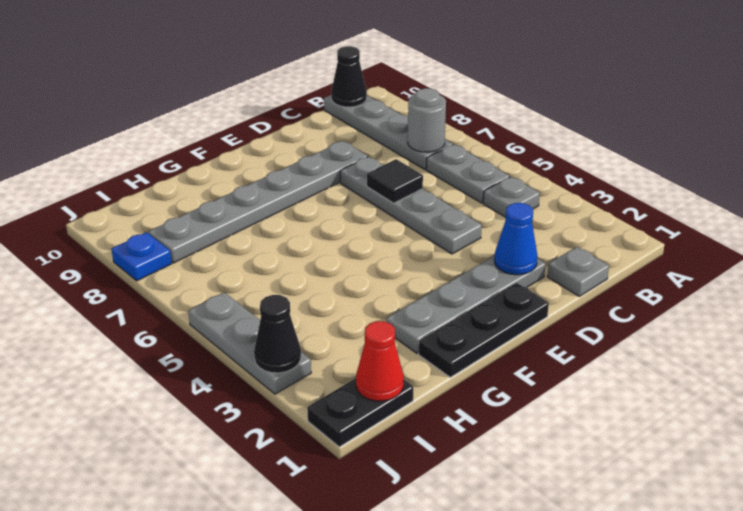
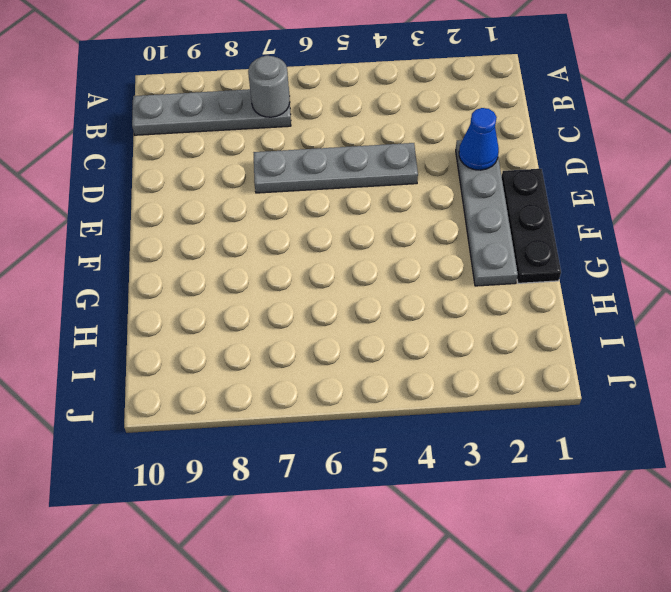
none -> grey 1x1 plate [483,177,540,217]
none -> grey 1x2 plate [426,144,510,203]
none -> grey 1x1 plate [547,247,609,296]

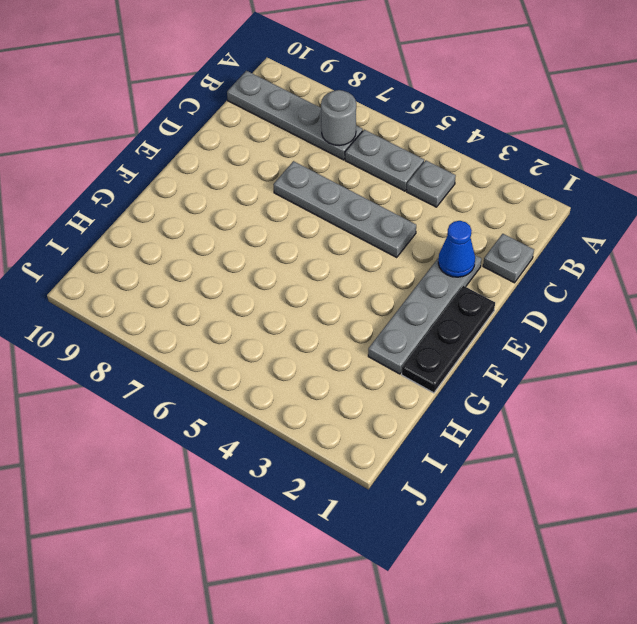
none -> grey 1x6 plate [148,141,368,263]
none -> black 1x2 plate [307,378,413,447]
none -> grey 1x3 plate [188,292,311,394]

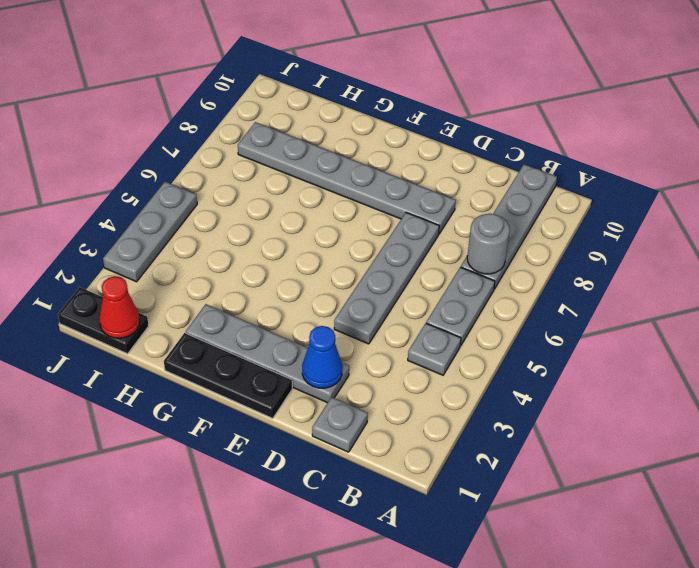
none -> blue 1x1 plate [112,232,172,281]
none -> black 1x1 cone [331,46,367,107]
none -> black 1x1 tile [367,159,423,203]

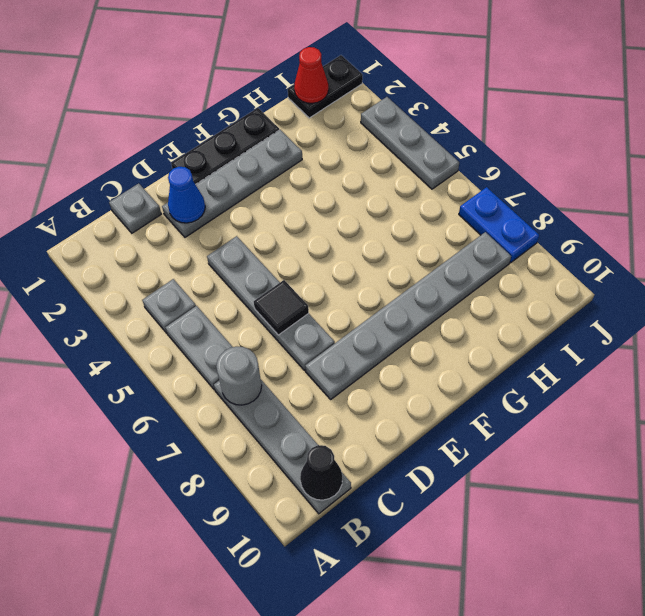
blue 1x2 plate [459,187,539,263] -> blue 1x1 plate [112,232,172,281]
none -> black 1x1 cone [254,295,301,373]

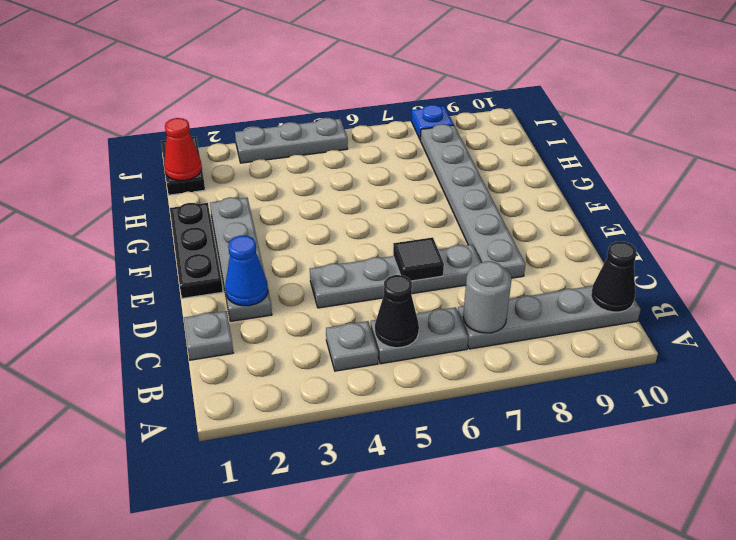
black 1x1 cone [375,275,419,348] -> black 1x1 cone moved to [254,295,301,373]

